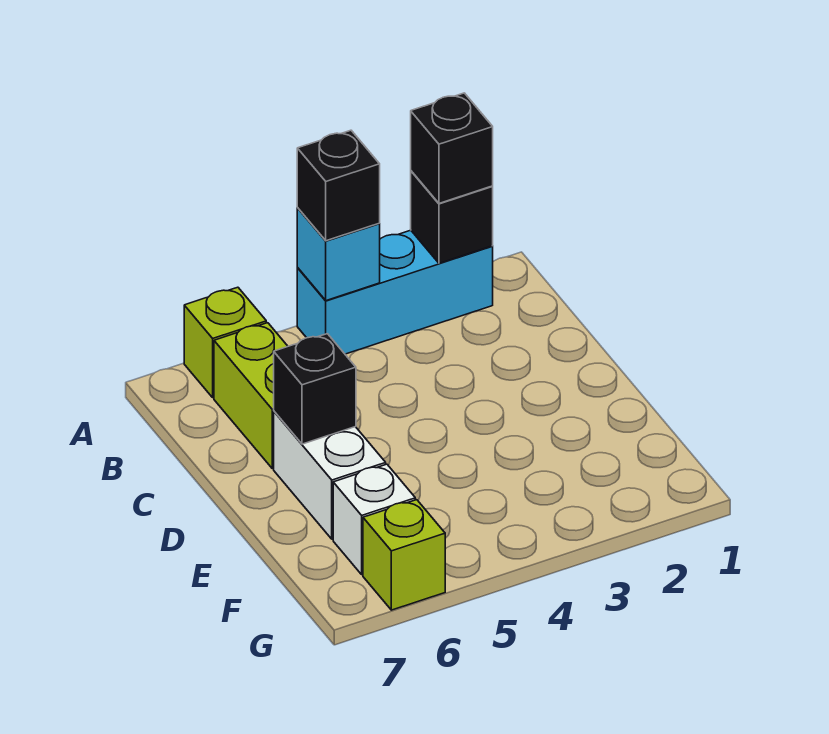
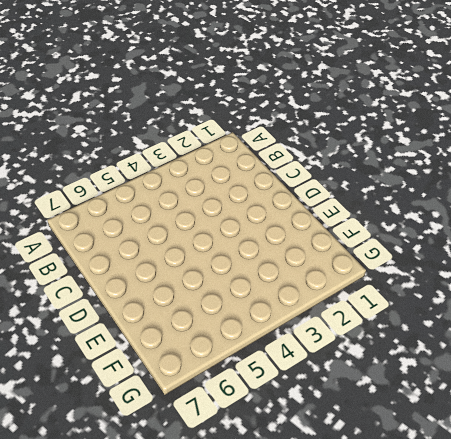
none -> cyan 1x3 brick [297,230,493,354]
none -> lime 1x1 brick [184,287,266,398]

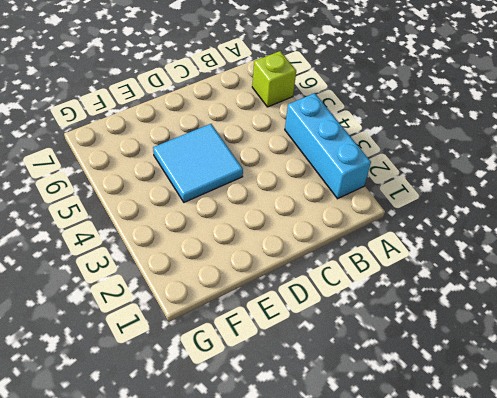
cyan 2x2 tile [153,124,243,202] -> none
none -> lime 1x2 brick [214,323,288,468]
none -> white 1x2 brick [274,412,386,539]

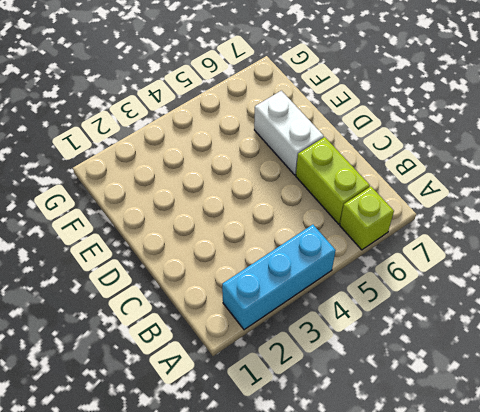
none -> white 1x1 brick [333,464,415,575]
none -> lime 1x1 brick [363,500,445,610]

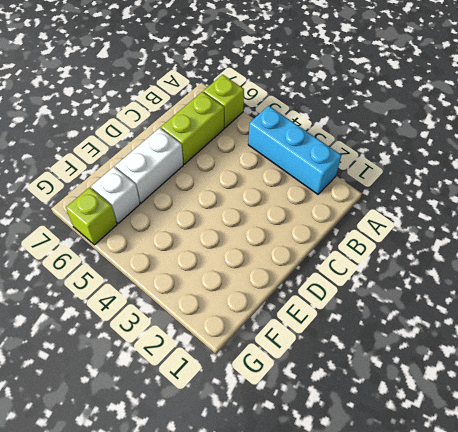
none -> black 1x1 brick [411,171,493,263]
none -> cyan 1x1 brick [297,208,380,301]

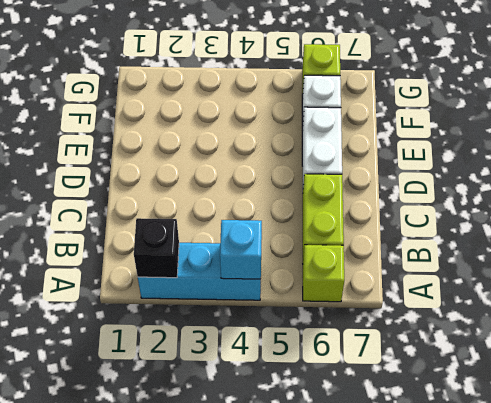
none -> black 1x1 brick [274,334,356,444]
none -> black 1x1 brick [411,93,493,203]

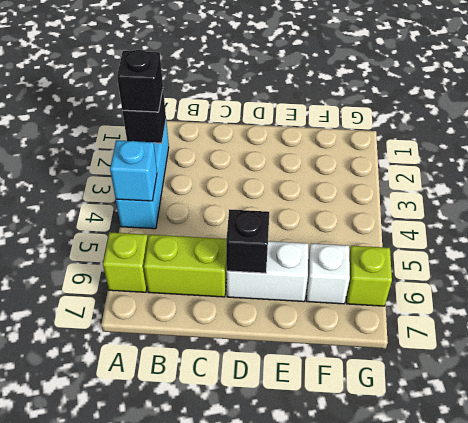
none -> black 1x1 brick [297,130,380,241]

